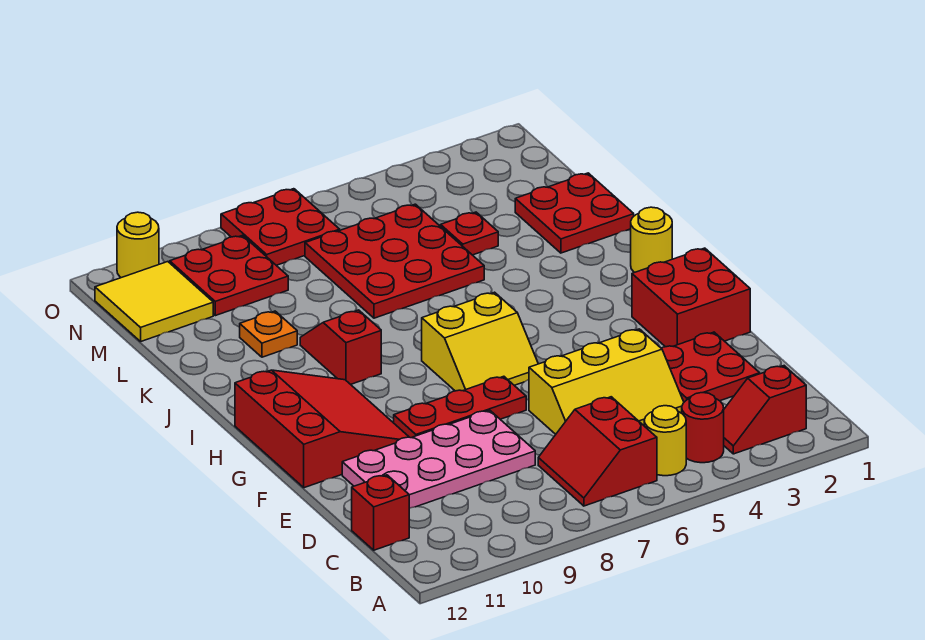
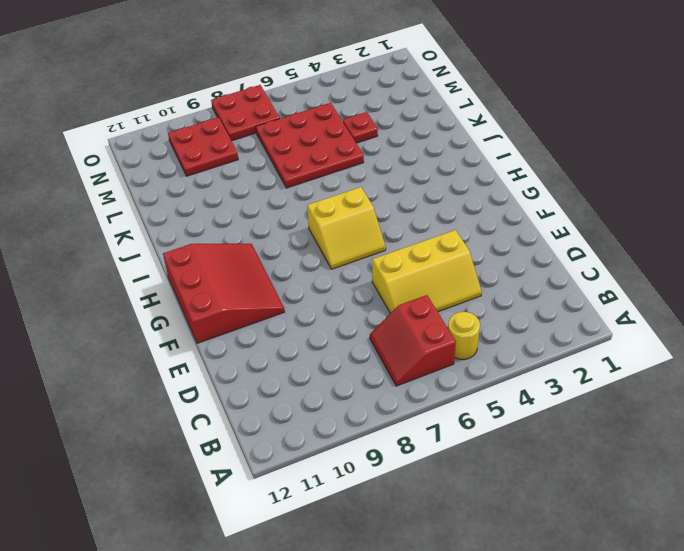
none -> red 1x2 slope [724,366,806,454]
none -> red 1x1 round brick [682,393,724,463]
none -> red 1x1 brick [352,475,409,550]

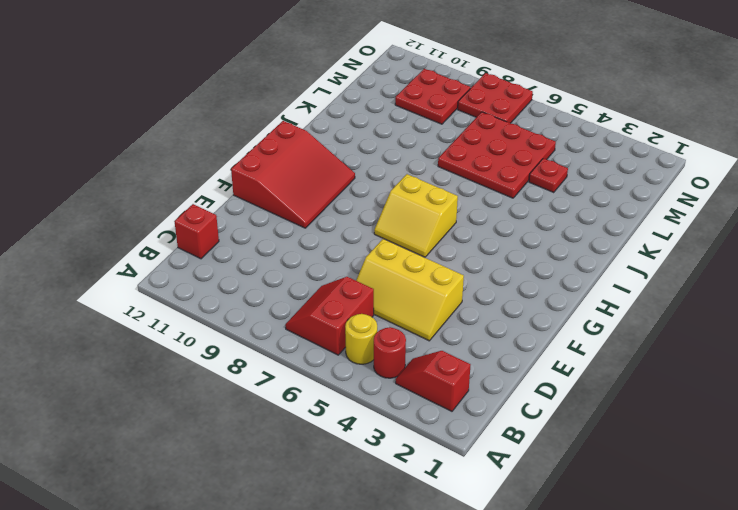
none -> red 2x2 plate [661,332,760,402]
none -> pink 2x4 plate [342,410,535,509]
none -> red 2x2 brick [632,248,750,347]

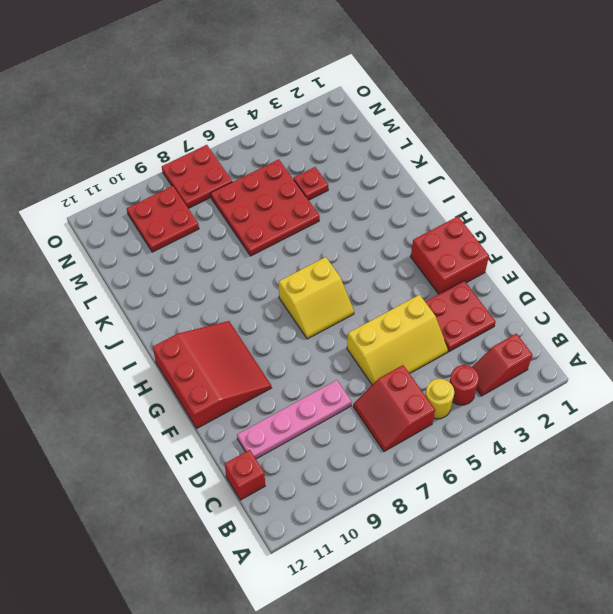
pink 1x4 plate [237,380,352,459] -> pink 2x4 plate [342,410,535,509]
none -> red 1x3 plate [394,376,526,438]
none -> yellow 1x1 round brick [631,207,672,273]
none -> red 1x2 slope [300,310,381,384]

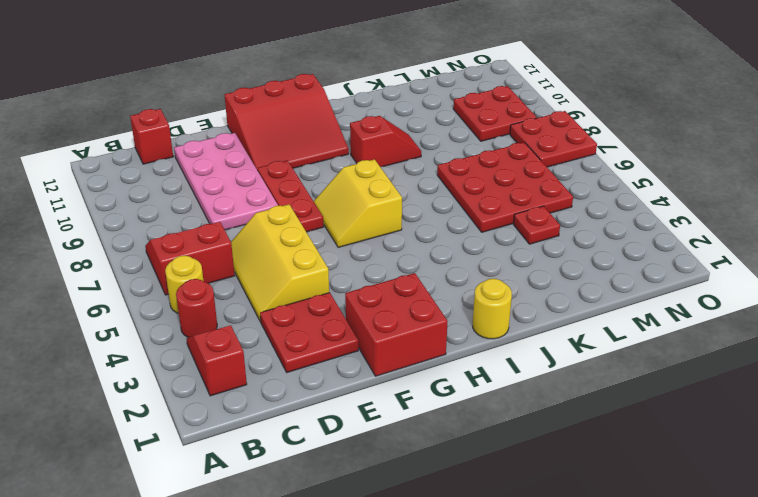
none -> red 2x2 plate [515,173,634,253]
none -> orange 1x1 plate [240,311,297,357]
none -> yellow 2x2 tile [95,262,213,341]

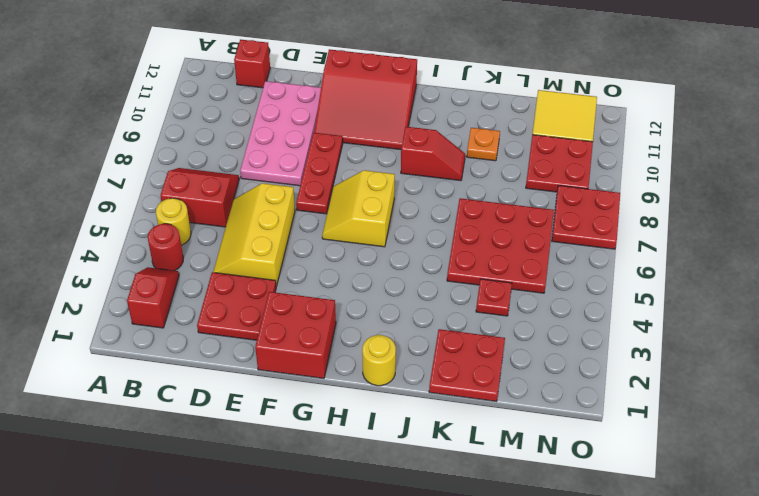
none -> yellow 1x1 round brick [117,212,159,278]

